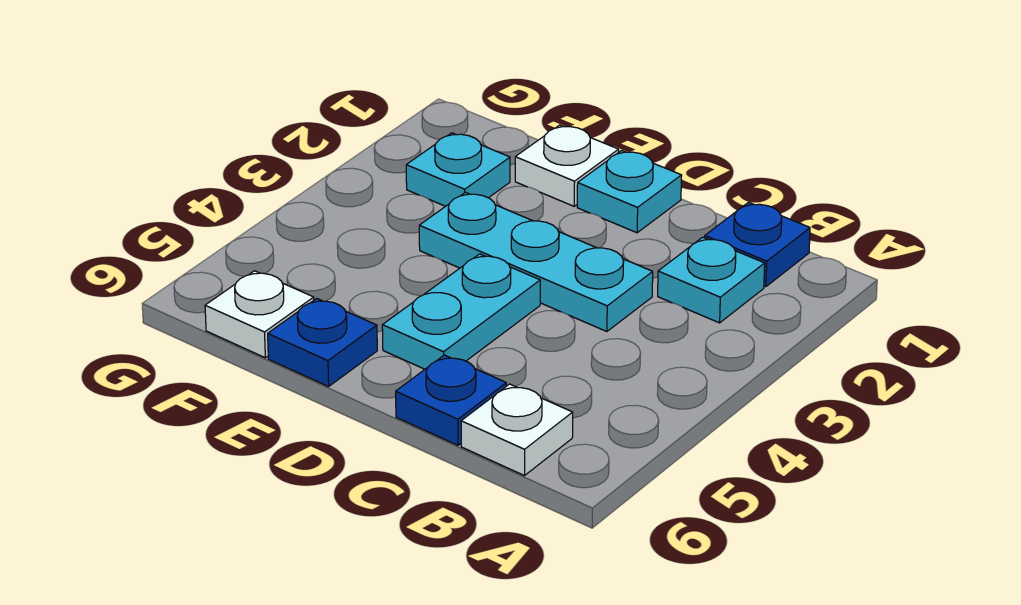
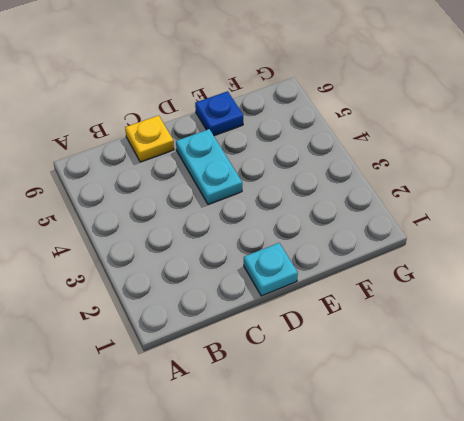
yellow 1x1 plate [125,115,174,162] -> blue 1x1 plate [396,355,506,445]
none -> blue 1x1 plate [705,202,810,287]
none -> cyan 1x1 plate [658,237,765,323]

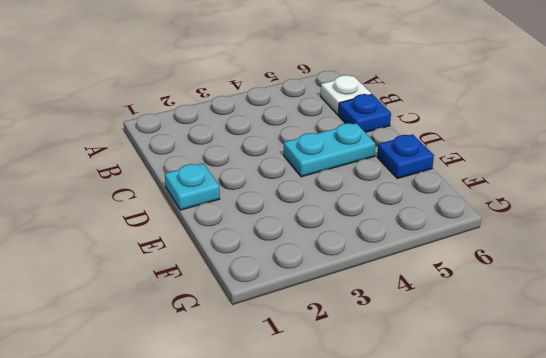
none -> blue 1x1 plate [705,202,810,287]
none -> cyan 1x1 plate [658,237,765,323]

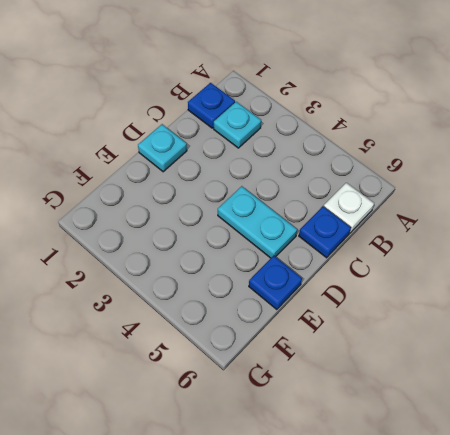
none -> cyan 1x3 plate [419,192,653,332]
none -> white 1x1 plate [515,125,619,206]

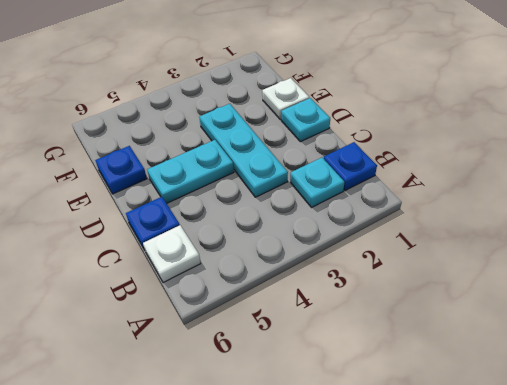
none -> cyan 1x1 plate [406,133,510,206]
none -> white 1x1 plate [205,271,314,358]

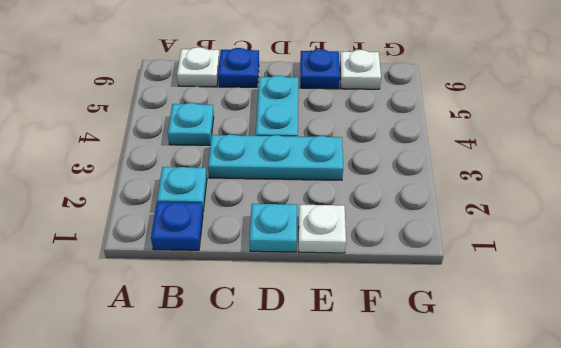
cyan 1x1 plate [168,103,214,145] -> cyan 1x1 plate moved to [406,133,510,206]

